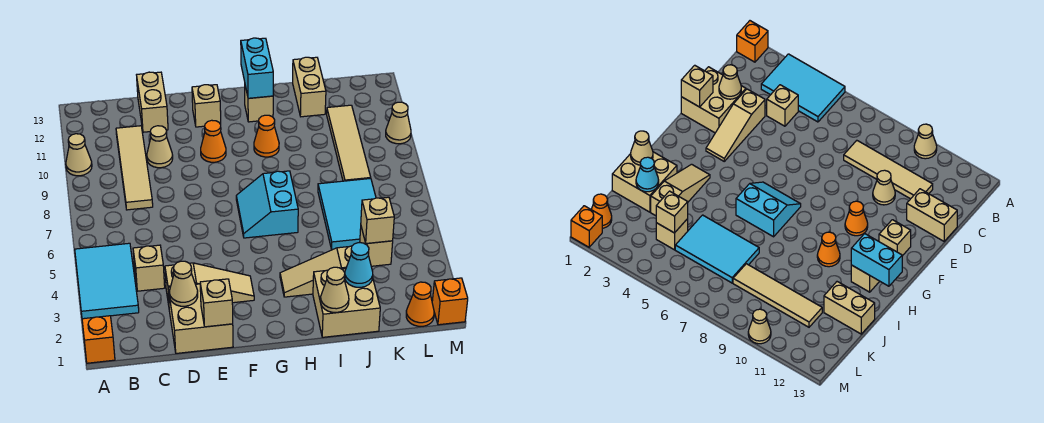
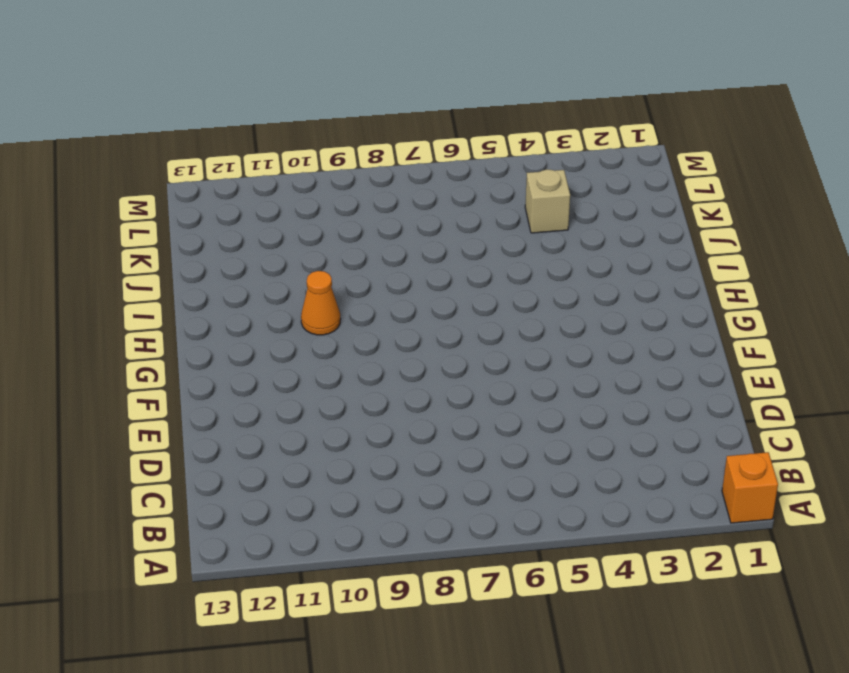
none -> cyan 2x3 tile [75,243,139,319]
none -> tan 1x1 cone [66,134,92,176]
none -> tan 1x1 brick [133,245,165,291]

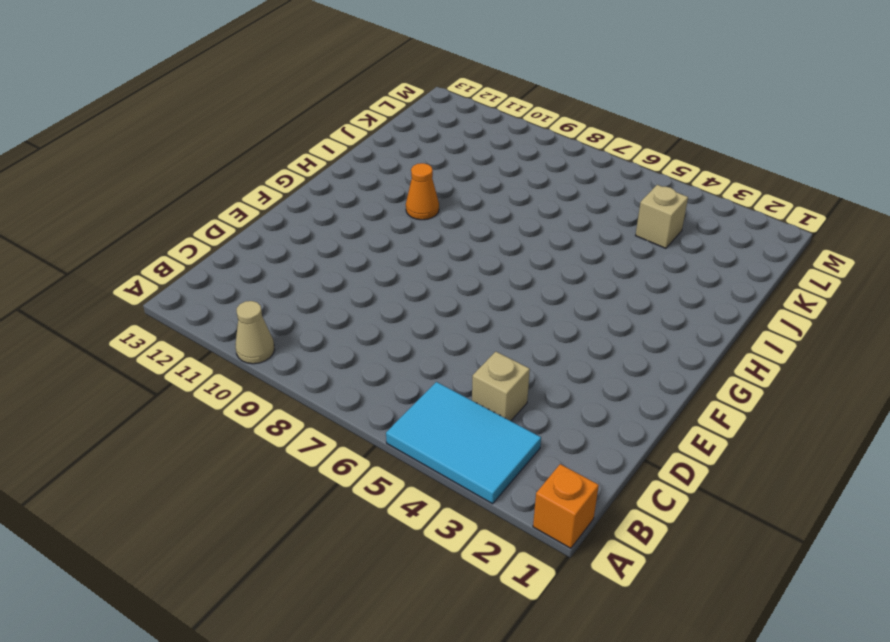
none -> tan 1x4 tile [116,126,153,210]
none -> tan 2x2 brick [168,284,233,353]
none -> tan 1x3 slope [165,263,254,305]

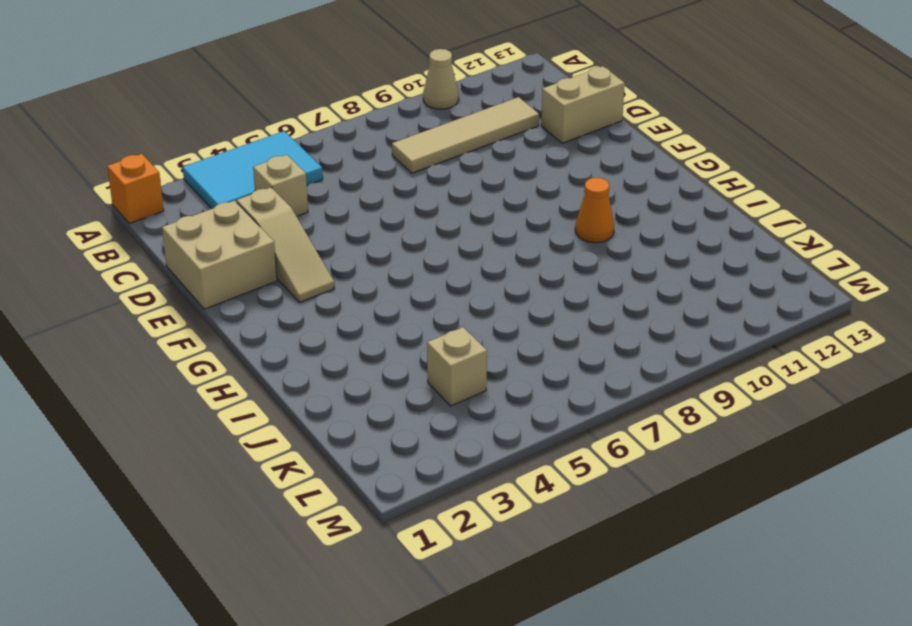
none -> tan 1x1 cone [147,126,173,168]
none -> orange 1x1 cone [201,120,226,162]
none -> tan 1x1 brick [192,85,221,127]

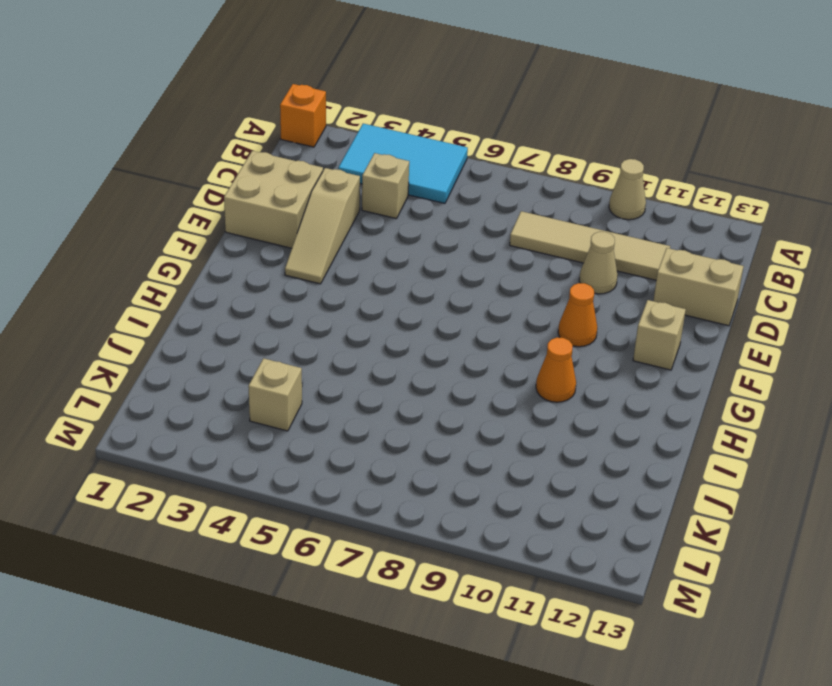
none -> cyan 2x2 slope [236,171,298,238]
none -> tan 1x3 slope [280,246,352,297]
none -> tan 1x1 brick [245,86,273,122]

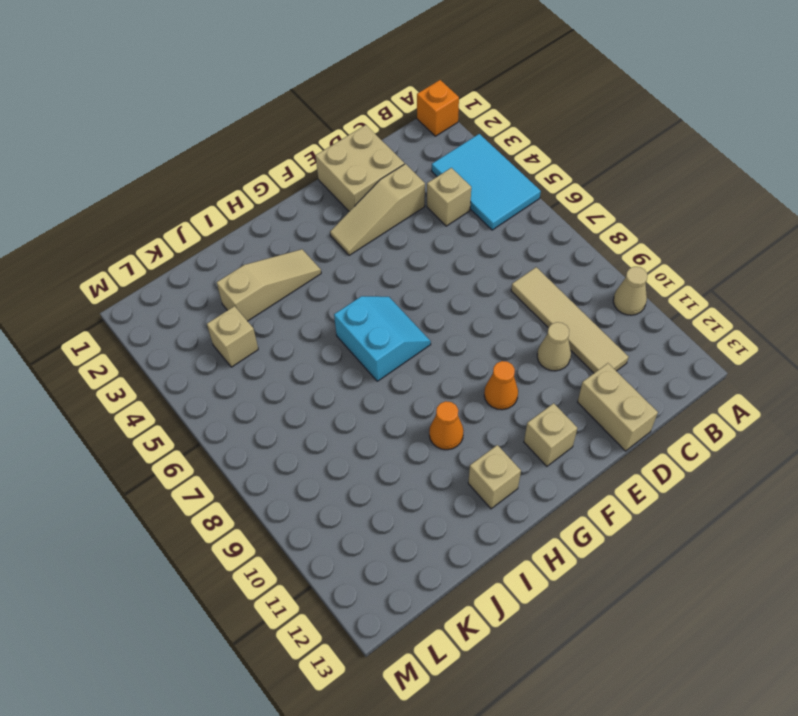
none -> tan 2x2 brick [313,268,380,337]
none -> cyan 2x3 tile [318,178,376,249]
none -> tan 1x2 brick [293,57,326,117]

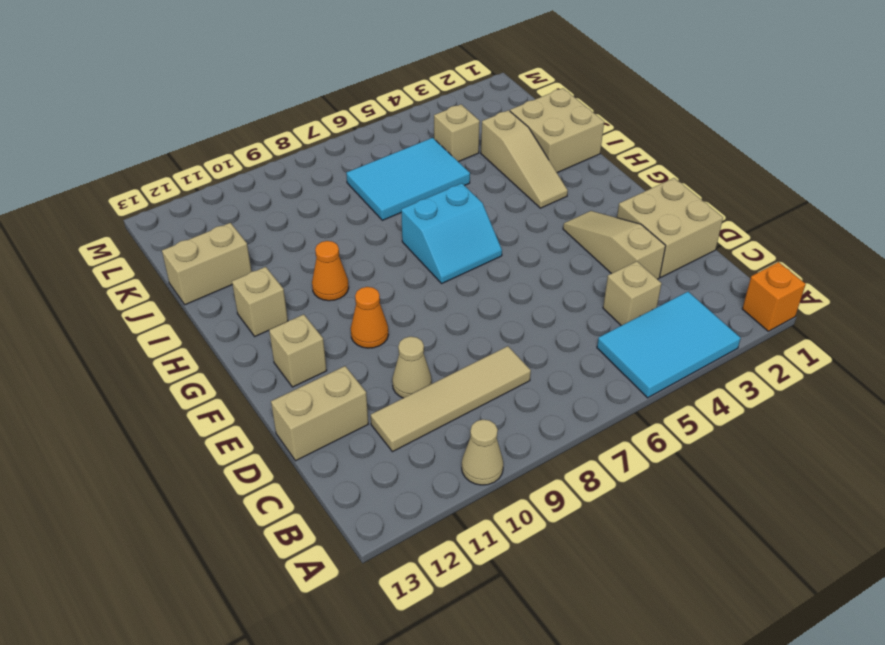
none -> tan 1x4 tile [327,105,371,181]
none -> orange 1x1 cone [406,282,434,326]
none -> orange 1x1 brick [432,278,468,325]

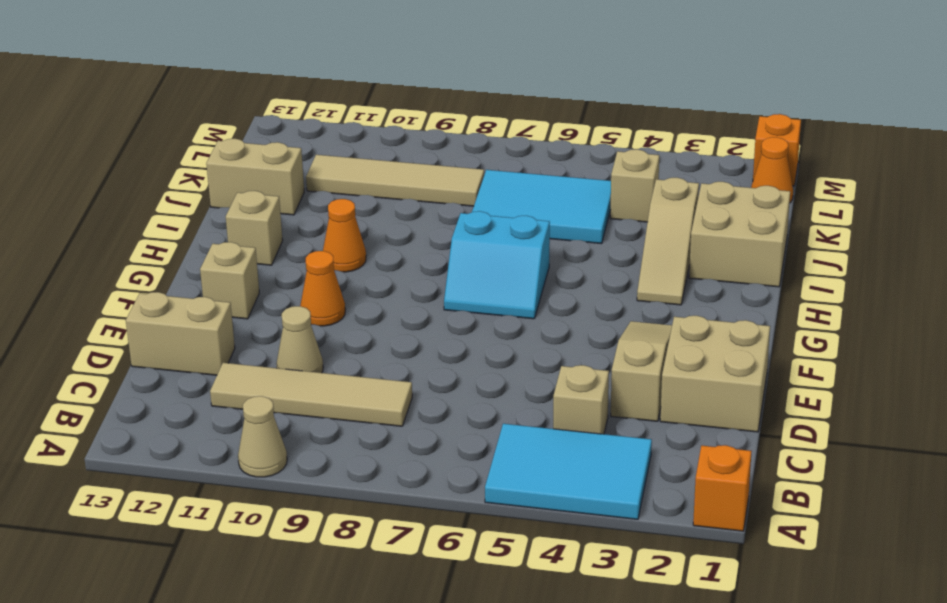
none -> tan 1x1 cone [386,102,411,144]
none -> tan 1x1 cone [169,261,198,306]
none -> tan 1x1 brick [200,279,233,327]

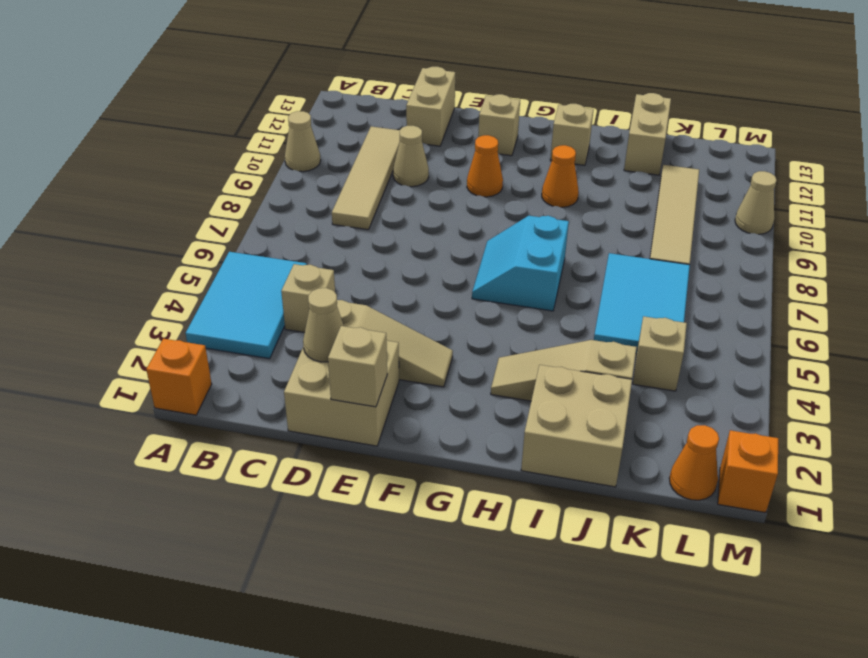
none -> cyan 1x2 brick [241,38,273,98]
none -> tan 1x1 cone [321,267,349,312]
none -> cyan 1x1 cone [345,243,373,287]

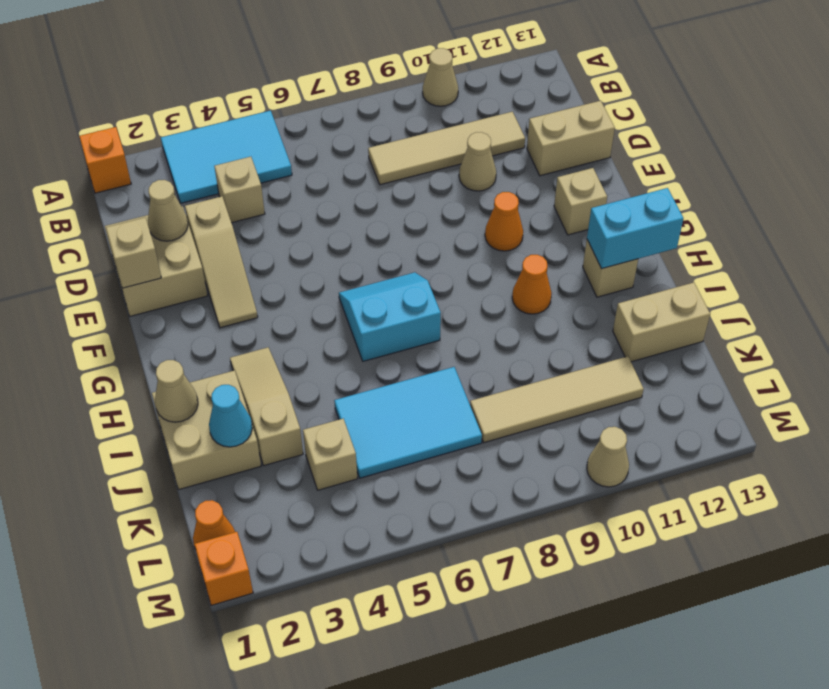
none -> tan 1x1 brick [361,197,394,244]

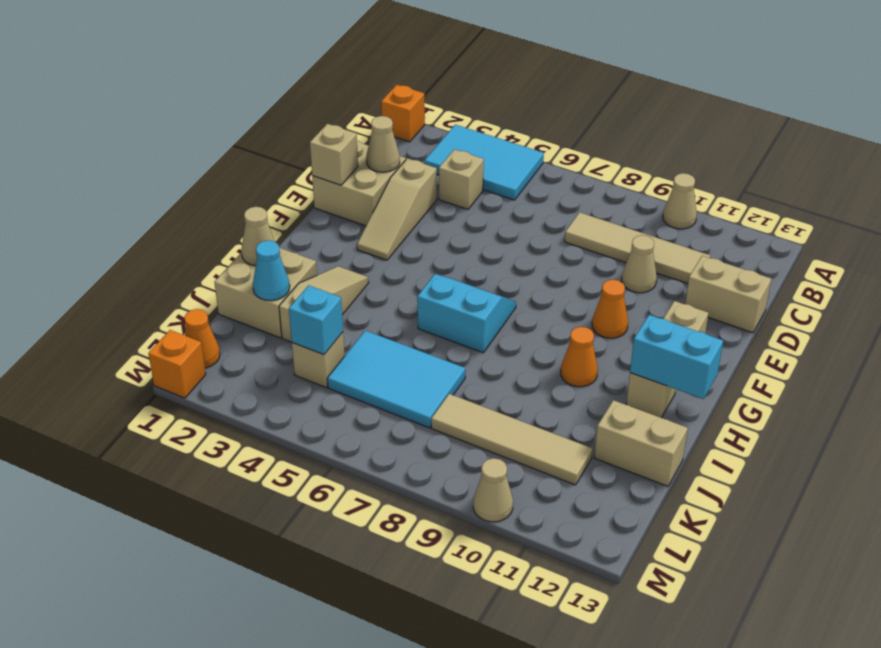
cyan 1x1 brick [289,285,343,355] -> tan 1x1 brick [361,197,394,244]

